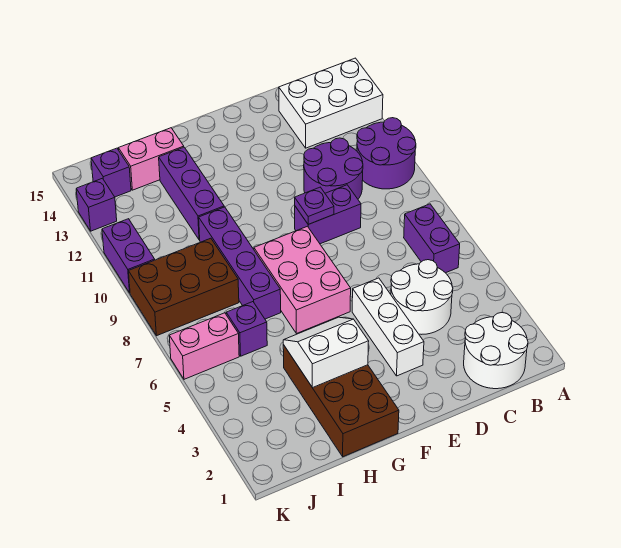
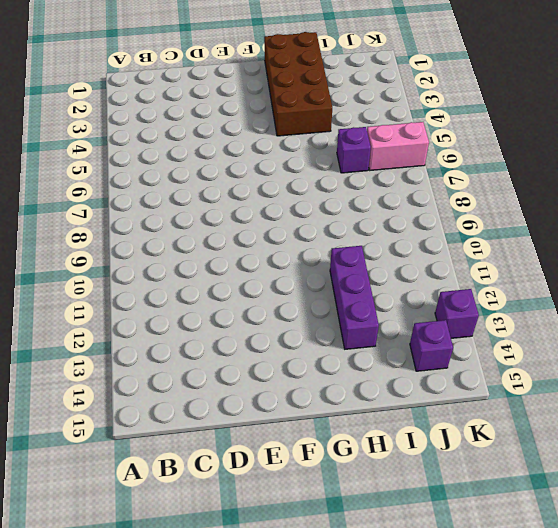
none -> purple 2x2 round brick [357,118,416,189]
none -> white 2x3 brick [279,58,383,148]
none -> white 2x2 round brick [464,313,528,389]

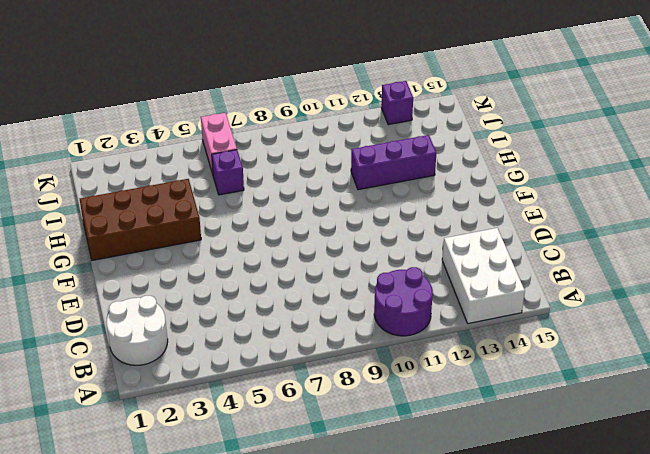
none -> purple 1x2 brick [404,204,460,273]
none -> white 2x2 round brick [391,260,453,334]
none -> purple 2x2 round brick [304,138,363,199]

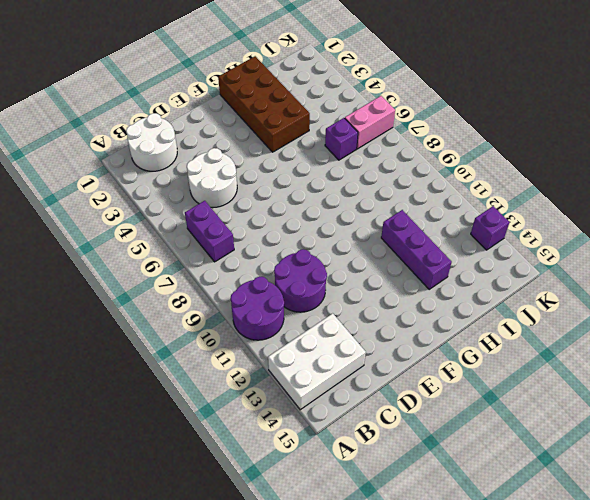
none -> purple 1x2 brick [295,185,361,244]
none -> white 1x3 brick [352,278,424,376]
none -> pink 2x3 brick [254,226,351,334]

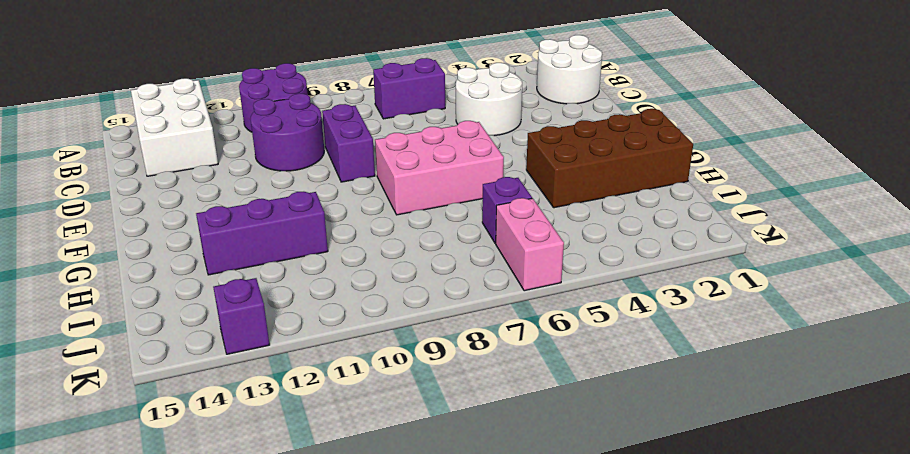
none -> white 1x3 brick [352,278,424,376]
none -> purple 1x4 brick [199,207,281,319]
none -> pink 1x2 brick [118,128,184,190]

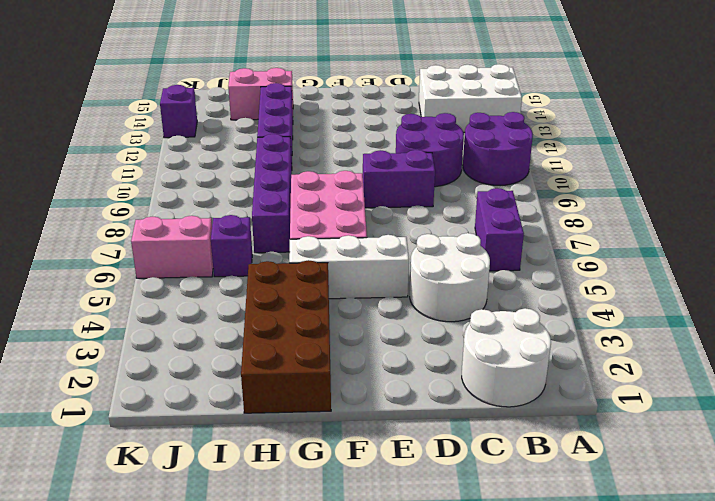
white 1x3 brick [289,235,409,299] -> white 1x3 brick turned to [352,278,424,376]
none -> brown 2x3 brick [129,238,239,336]
none -> purple 1x1 brick [91,148,131,197]
none -> purple 1x2 brick [102,219,155,293]

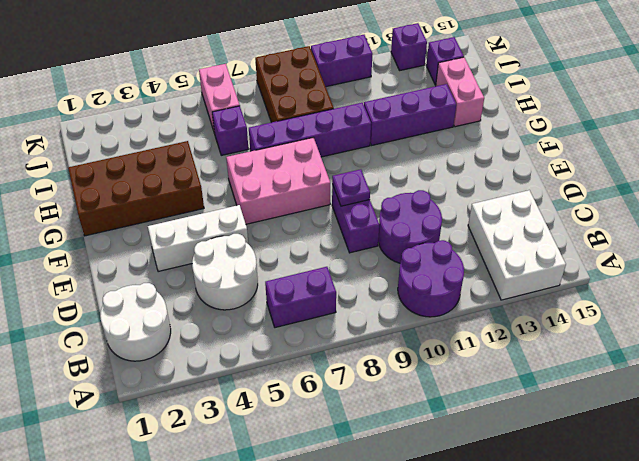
none -> white 2x2 slope [283,317,369,388]

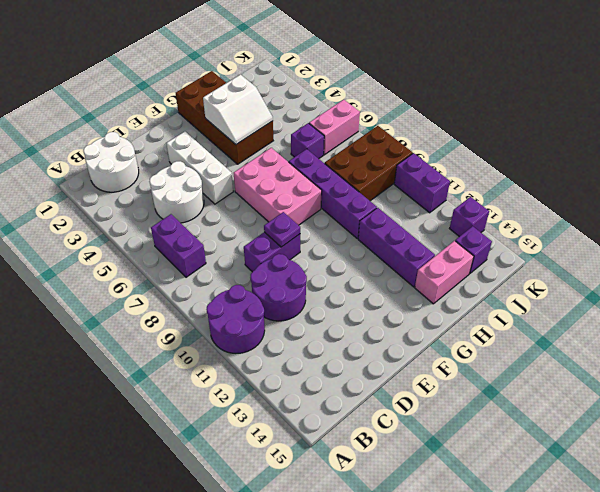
none -> white 2x3 brick [279,58,383,148]

